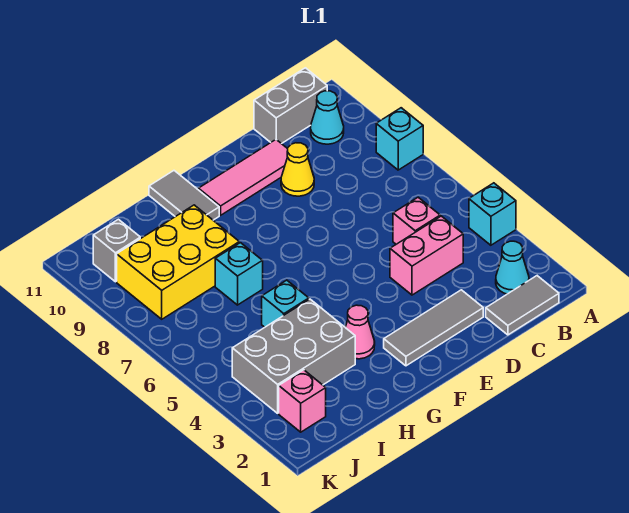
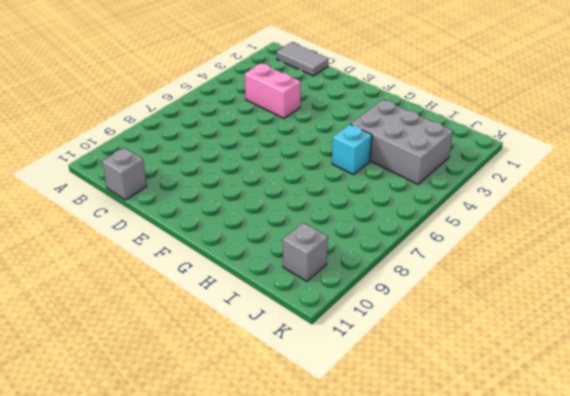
grey 1x1 brick [102,148,147,200] -> grey 1x2 brick [254,68,327,144]
none -> cyan 1x1 brick [469,183,516,245]
none -> cyan 1x1 brick [376,108,423,170]
none -> cyan 1x1 cone [496,241,529,294]

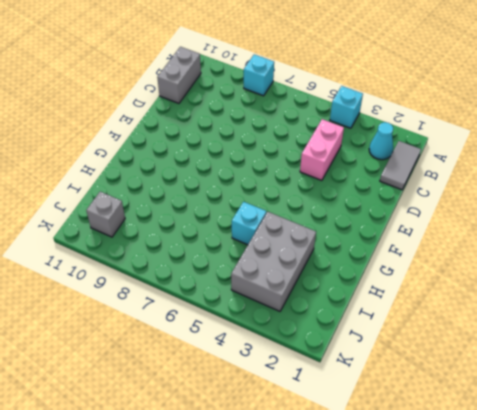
none -> cyan 1x1 cone [311,91,344,144]
none -> pink 1x1 brick [393,197,440,244]
none -> grey 1x3 tile [384,290,483,366]

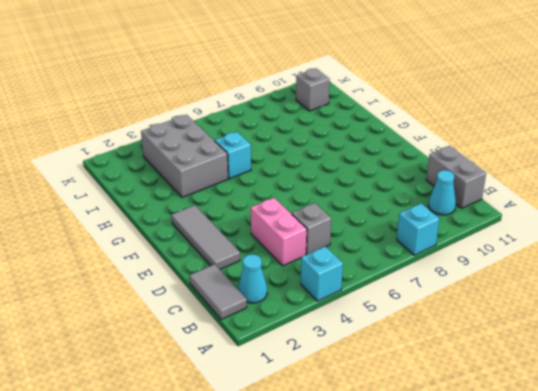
grey 1x1 brick [292,203,331,254] -> pink 1x1 brick [393,197,440,244]
none -> yellow 1x1 cone [281,143,314,196]
none -> pink 1x3 tile [198,140,288,215]
none -> pink 1x1 cone [345,305,375,359]

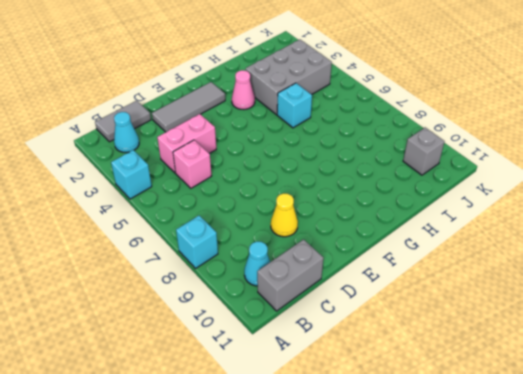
none -> pink 1x3 tile [198,140,288,215]
none -> grey 1x2 tile [149,171,219,220]
none -> cyan 1x1 brick [215,243,263,305]

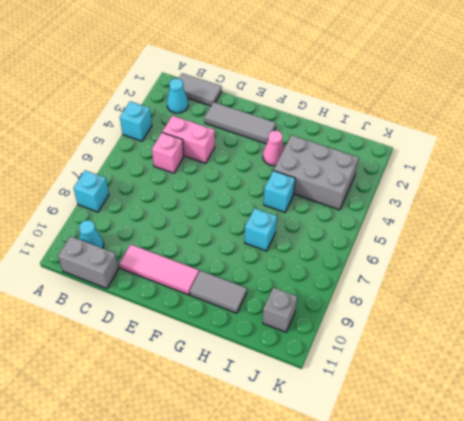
grey 1x2 tile [190,271,247,313] -> grey 1x2 tile turned to [149,171,219,220]
none -> yellow 1x1 cone [281,143,314,196]
none -> yellow 2x3 brick [117,205,239,319]
none -> pink 1x1 brick [279,370,326,432]

